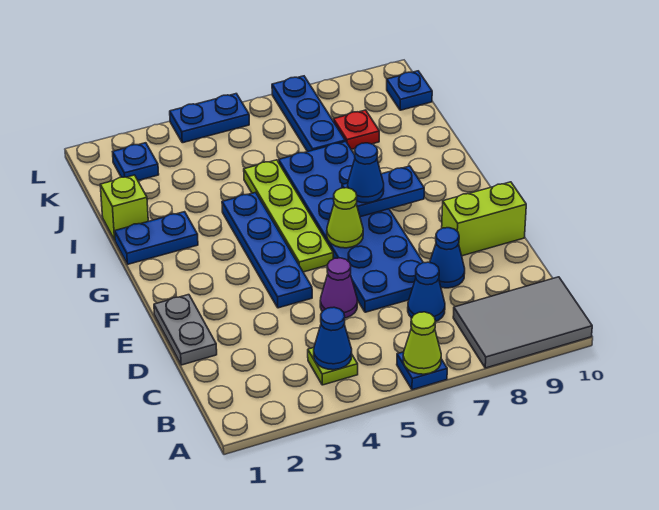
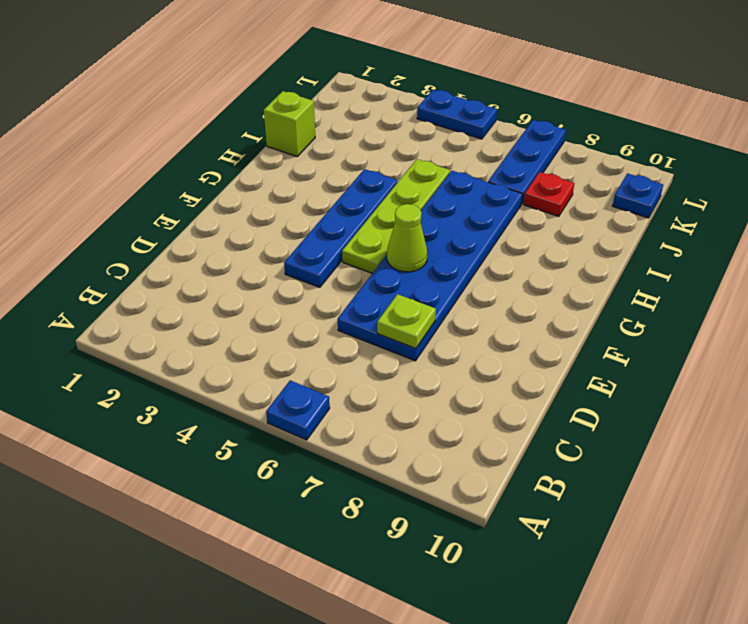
lime 1x1 plate [377,294,436,349] -> lime 1x1 plate moved to [308,348,358,385]
none -> grey 2x3 tile [453,277,592,368]
none -> blue 1x1 cone [408,262,445,322]
none -> grey 1x2 plate [154,295,217,365]

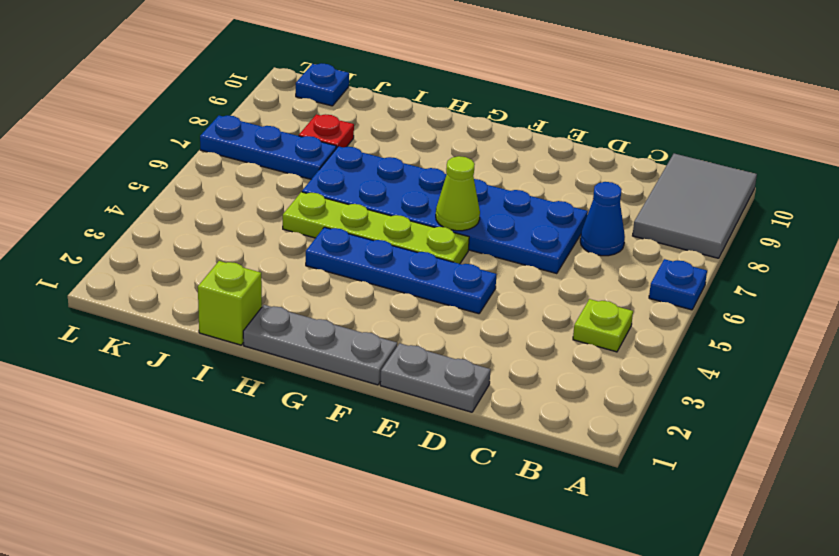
grey 1x3 plate [243,305,397,385] -> blue 1x2 plate [115,212,198,264]
none -> purple 1x1 cone [320,258,358,318]
none -> blue 1x1 cone [430,228,465,288]
none -> lime 1x2 brick [442,182,526,256]

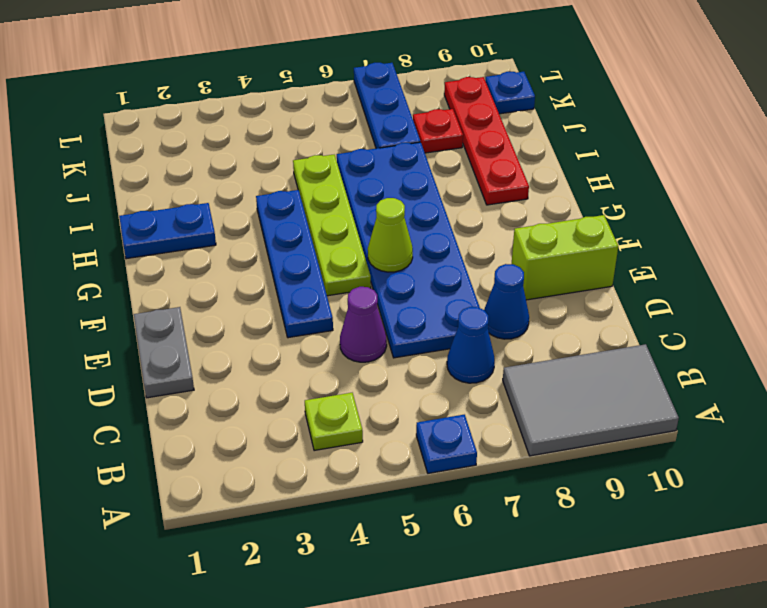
red 1x4 plate [444,77,529,205] -> none
none -> lime 1x1 brick [100,175,148,240]
none -> blue 1x1 plate [113,143,159,180]
none -> blue 1x2 plate [170,94,249,143]

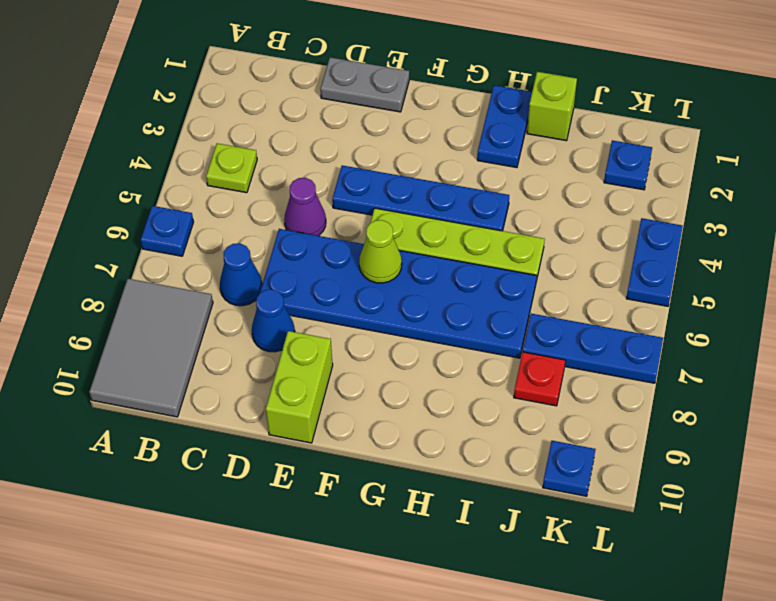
none -> lime 1x1 cone [403,312,441,374]
none -> blue 1x1 cone [314,307,352,370]
none -> blue 1x2 plate [342,166,424,217]

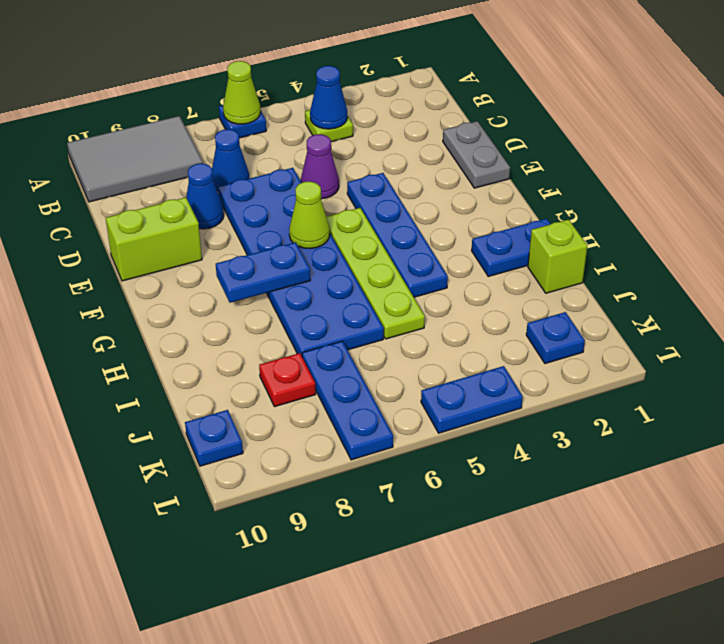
none -> blue 1x1 cone [348,143,384,203]

